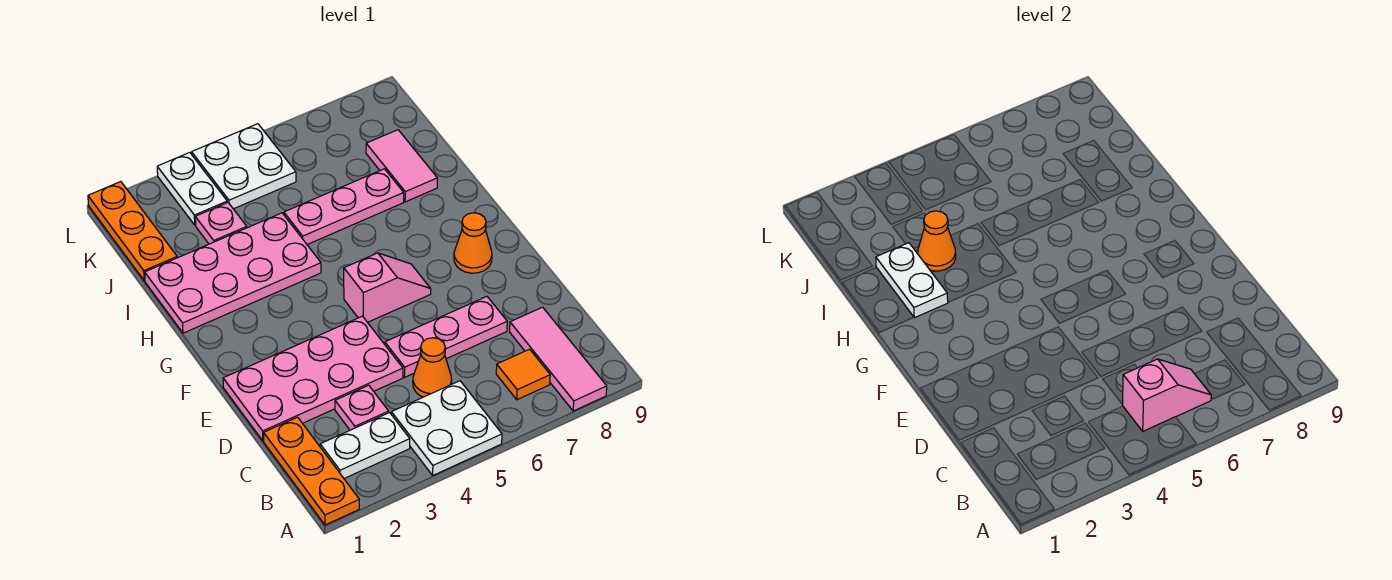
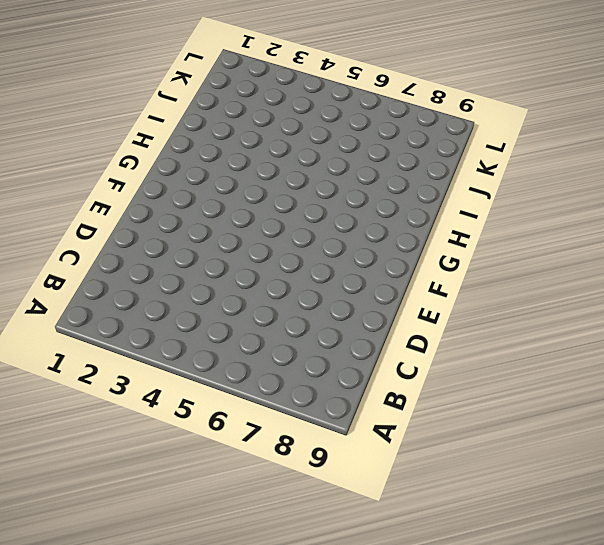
none -> orange 1x3 plate [264,417,359,525]
none -> white 2x2 plate [391,381,502,475]
none -> pink 1x3 tile [510,307,607,411]

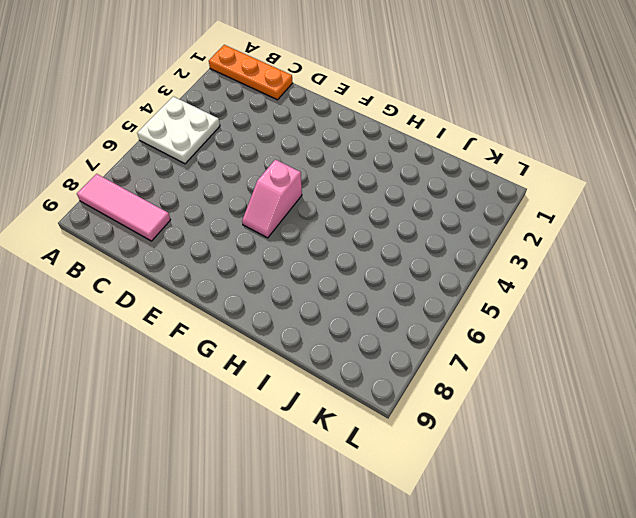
none -> white 1x2 plate [320,413,410,478]
none -> orange 1x1 tile [496,349,550,400]
none -> pink 1x1 plate [335,385,389,430]

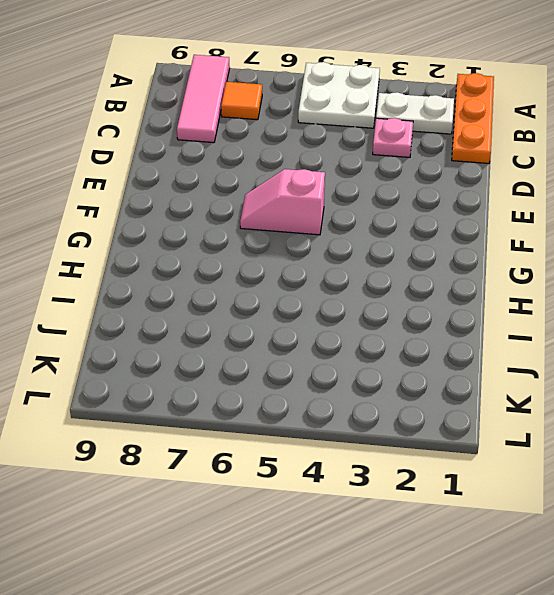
none -> orange 1x1 cone [413,338,452,397]
none -> pink 2x4 plate [223,316,403,441]
none -> pink 1x3 plate [385,297,507,377]

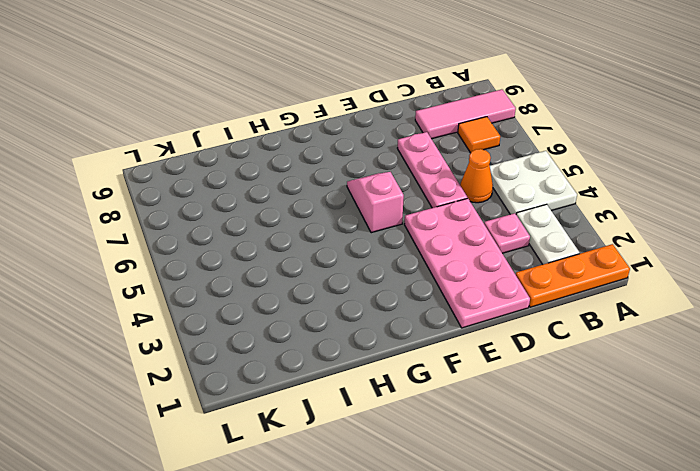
none -> orange 1x1 cone [454,213,492,273]
none -> pink 2x4 plate [145,213,321,333]
none -> pink 1x3 plate [284,169,404,245]

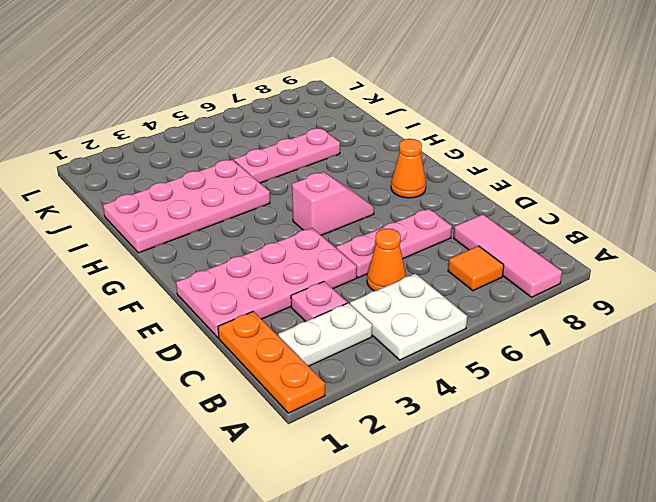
none -> pink 1x2 tile [366,130,437,202]
none -> orange 1x3 plate [88,182,177,281]
none -> pink 1x1 plate [195,202,247,244]

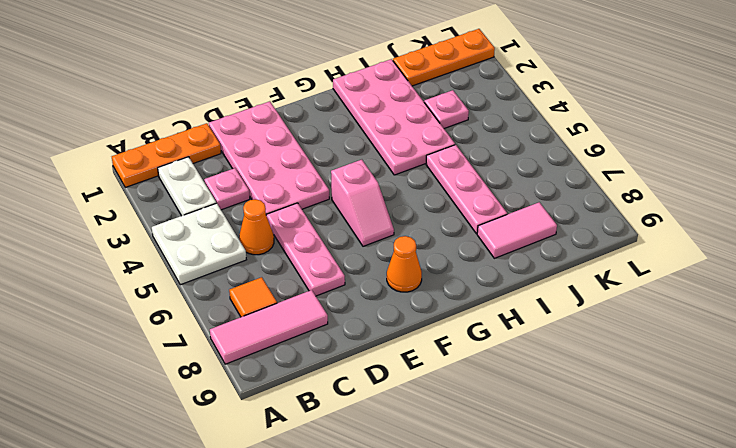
none -> white 1x2 plate [157,152,227,225]
none -> white 2x2 plate [192,124,296,209]
none -> pink 1x2 slope [1122,359,1211,431]

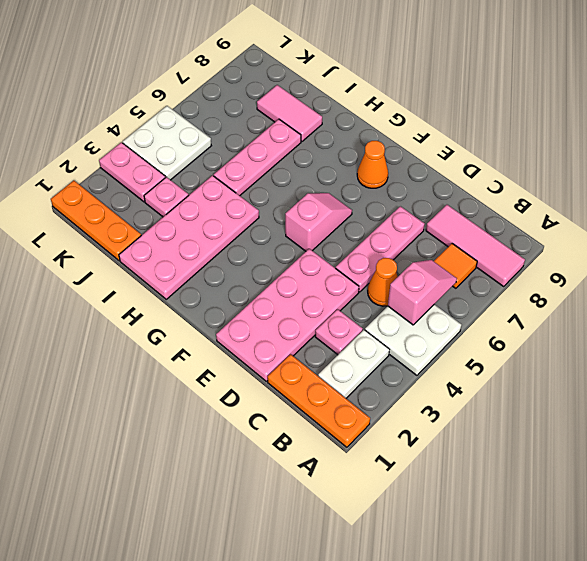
pink 1x2 plate [99,142,165,202] -> white 1x2 plate [157,152,227,225]
none -> white 1x2 plate [876,243,948,318]
none -> orange 1x1 cone [918,211,956,271]

